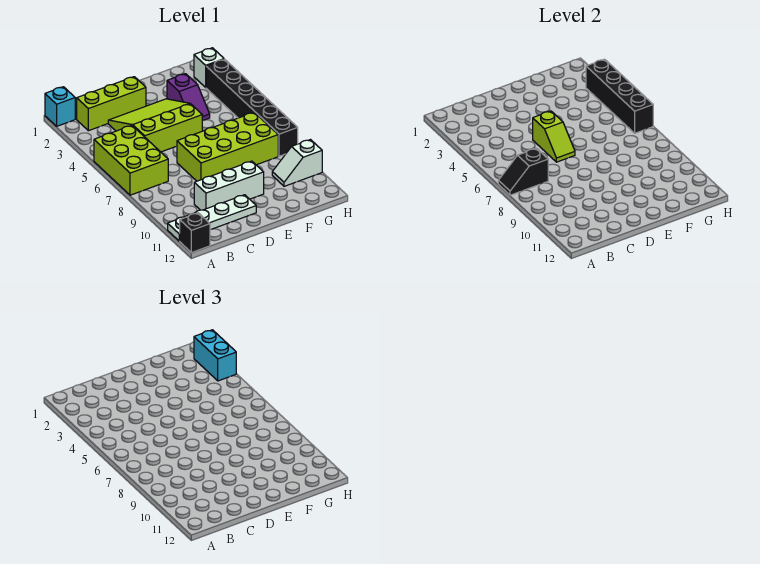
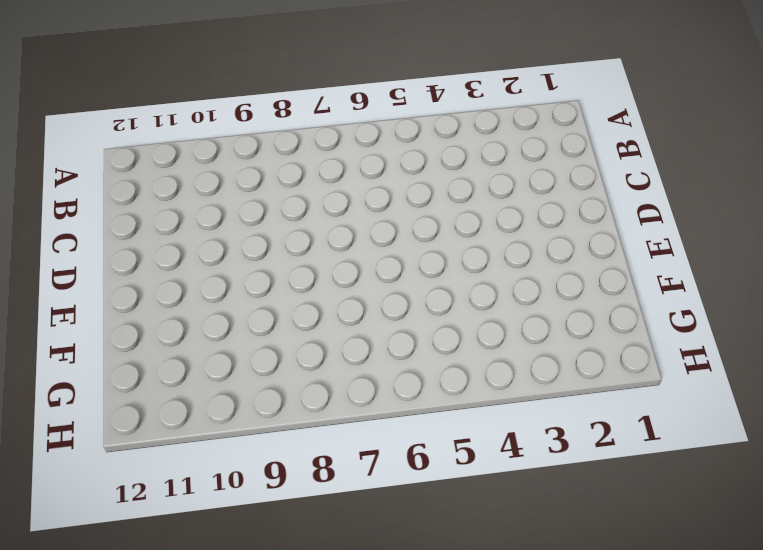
none -> cyan 1x1 brick [45,87,75,126]
none -> lime 2x3 brick [94,125,168,195]
none -> white 1x4 plate [168,195,256,241]

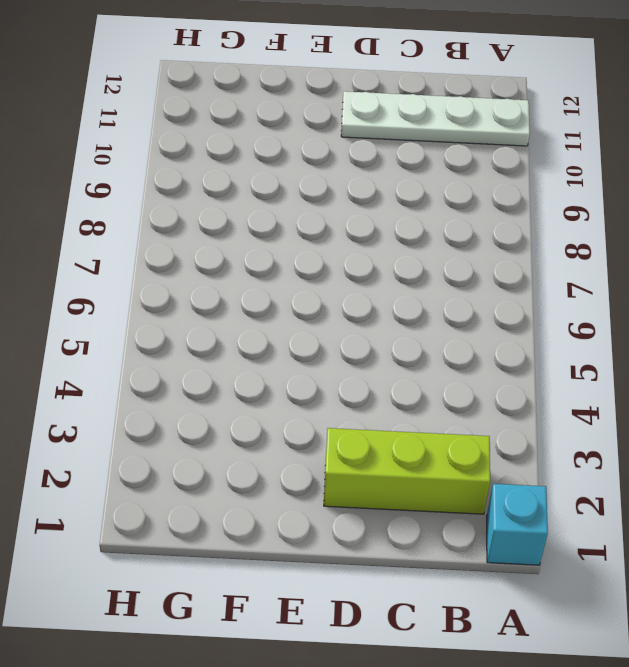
none -> lime 2x3 brick [94,125,168,195]
none -> black 1x1 brick [180,213,210,253]
none -> lime 3x3 slope [108,99,202,152]

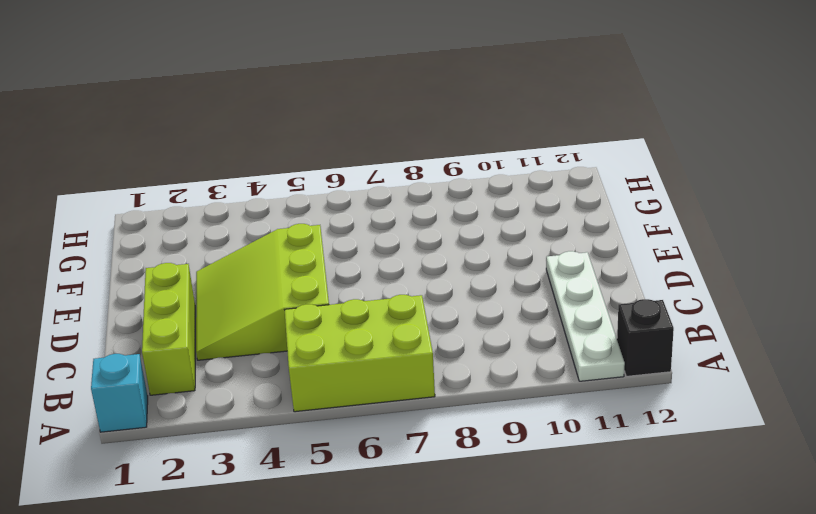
none -> white 1x3 brick [194,161,264,210]
none -> lime 2x4 brick [177,112,278,181]
none -> purple 1x2 slope [167,74,210,121]

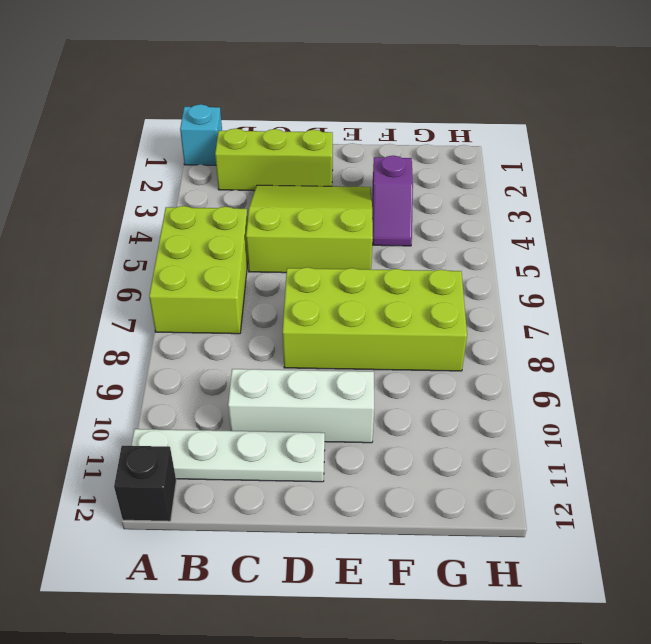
none -> white 1x2 slope [272,140,322,186]
none -> white 1x1 brick [194,48,224,87]
none -> black 1x6 brick [206,59,298,156]

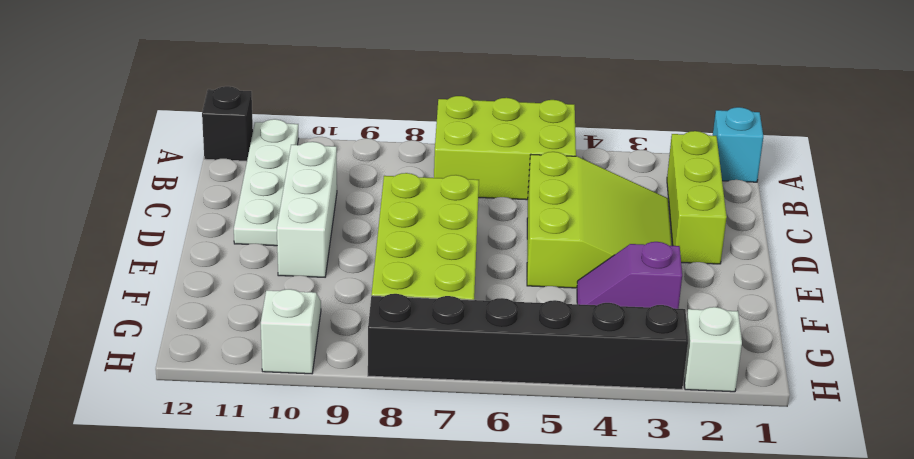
none -> black 1x2 slope [498,148,548,195]
none -> lime 1x2 slope [533,111,575,162]
none -> black 1x4 brick [586,59,653,133]

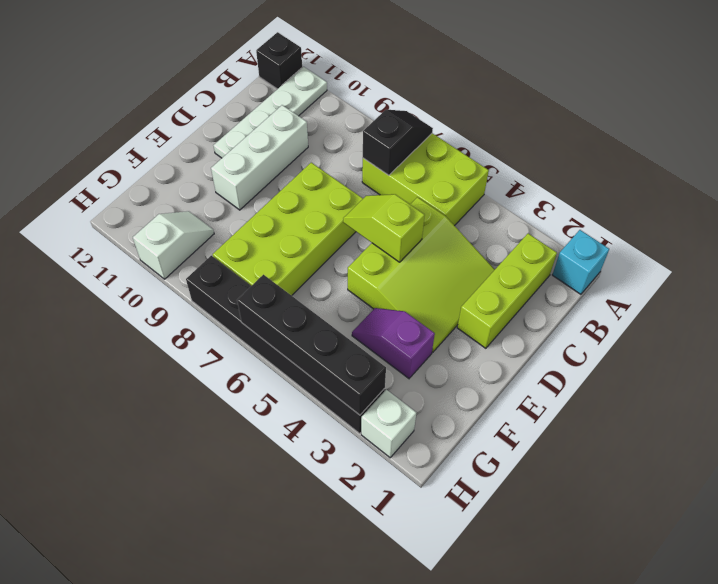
none -> cyan 1x2 brick [194,330,236,381]

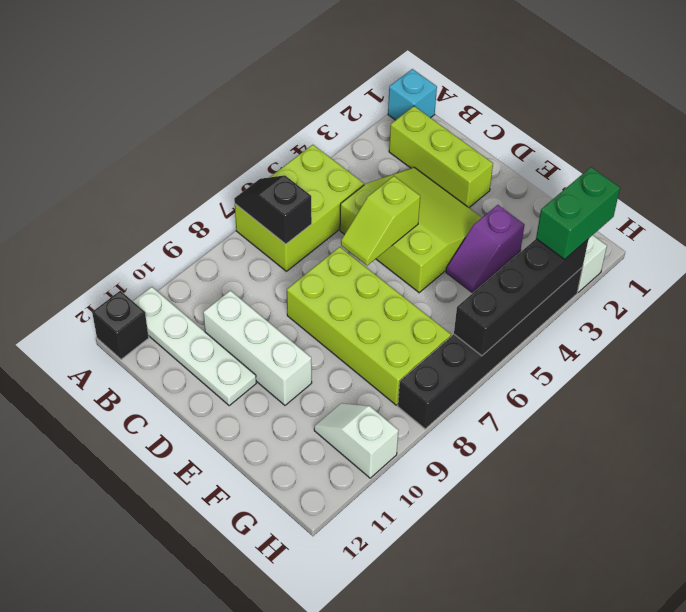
green 1x2 brick [536,167,620,259] -> cyan 1x2 brick [194,330,236,381]

